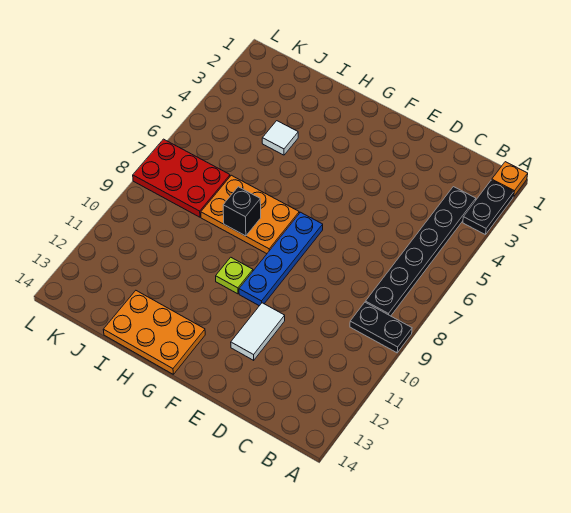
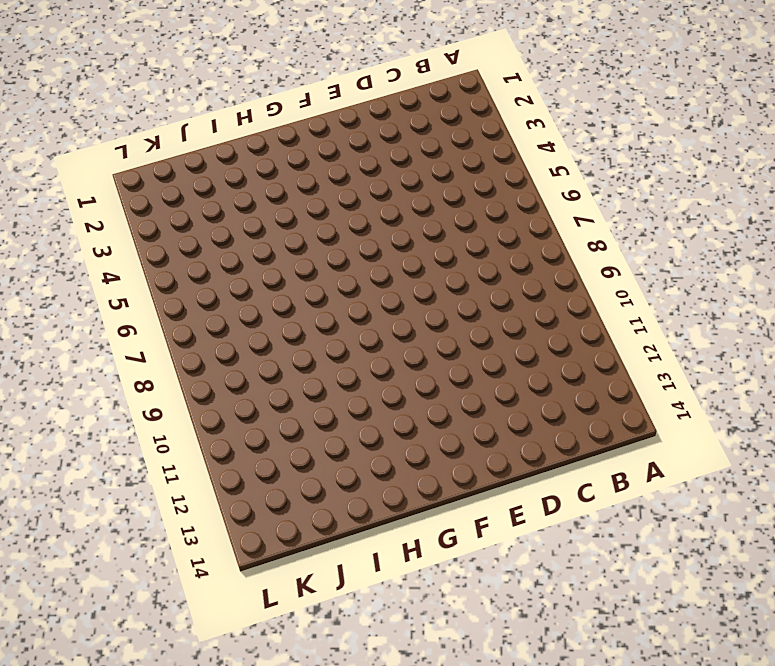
none -> orange 1x1 plate [492,162,528,197]
none -> black 1x2 plate [463,180,514,235]
none -> black 1x2 plate [350,302,412,353]

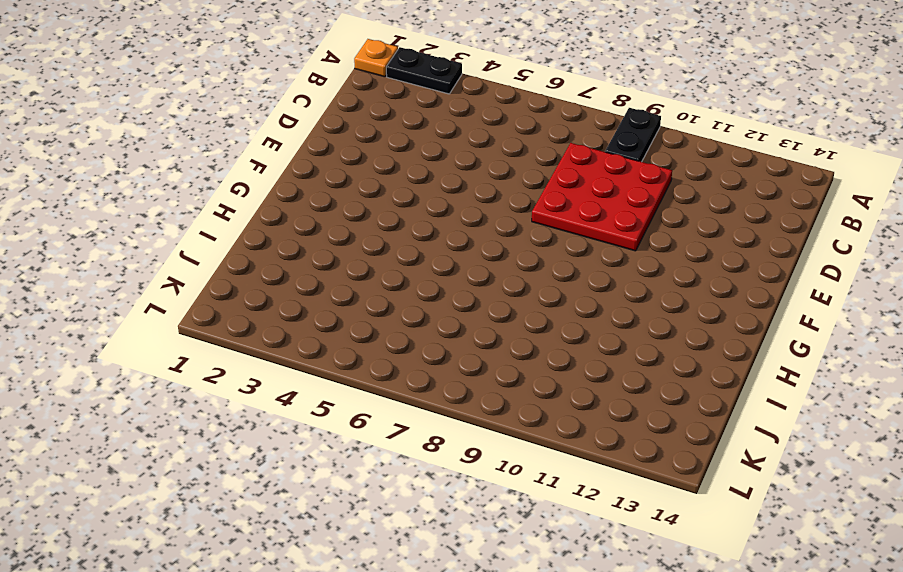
red 3x3 plate [532,143,672,251] -> none
none -> black 1x6 plate [365,187,476,316]
none -> white 1x2 tile [231,303,285,360]
none -> blue 1x4 plate [239,212,323,306]

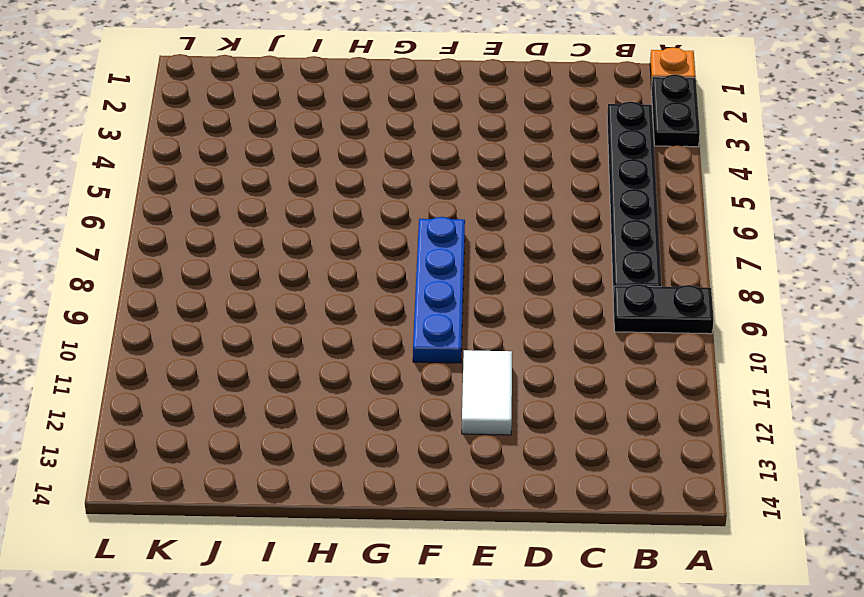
none -> orange 2x3 plate [201,175,299,254]
none -> lime 1x1 plate [216,257,253,294]
none -> orange 2x3 plate [103,291,205,374]

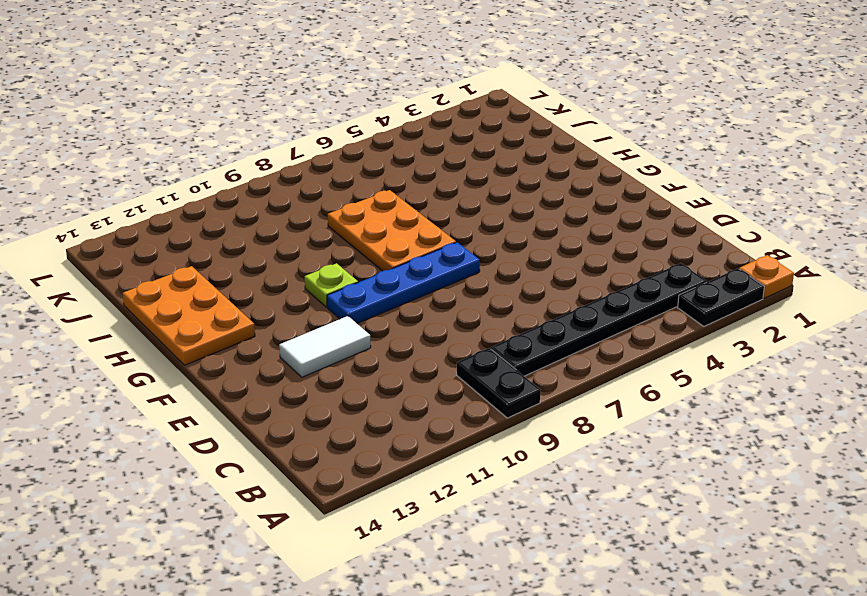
none -> white 1x1 tile [262,121,298,155]
none -> red 2x3 plate [133,139,230,217]
none -> black 1x1 brick [223,187,261,236]

